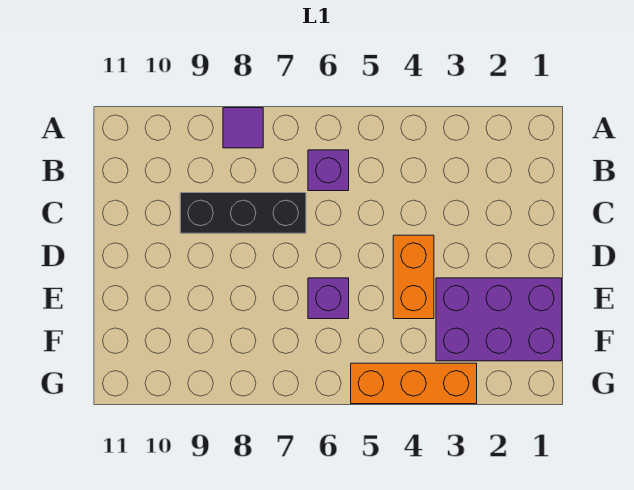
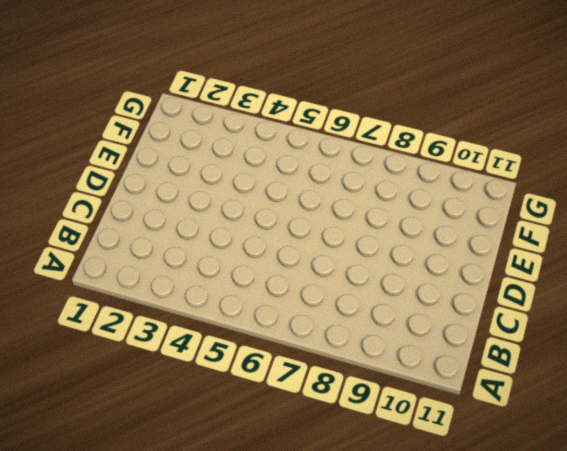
none -> purple 1x1 tile [223,108,263,148]
none -> purple 1x1 brick [308,150,349,191]

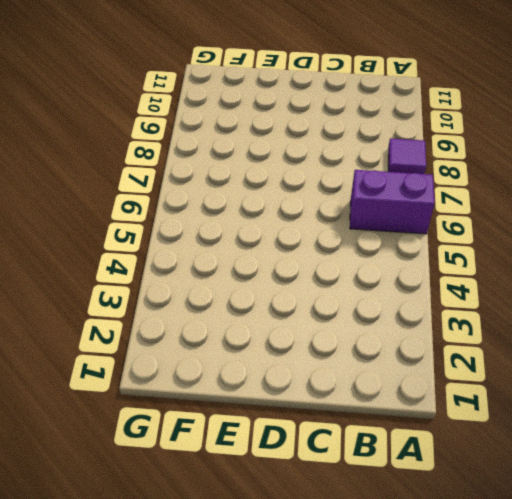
purple 1x2 brick [350,170,434,234] -> purple 1x1 brick [308,150,349,191]
none -> black 1x3 brick [180,193,306,233]
none -> orange 1x2 brick [393,235,434,319]

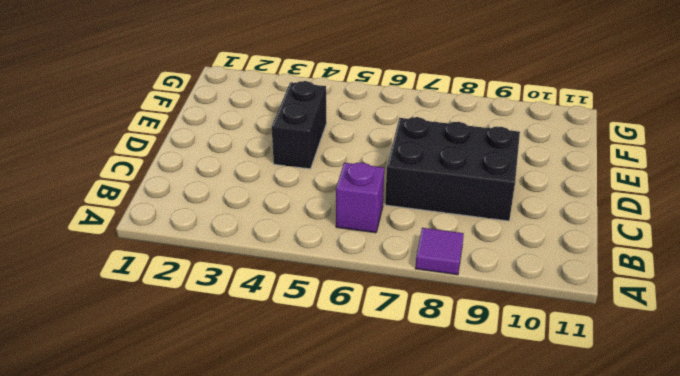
black 2x3 brick [385,117,520,221] -> black 1x3 brick [180,193,306,233]
black 1x2 brick [272,81,327,169] -> orange 1x2 brick [393,235,434,319]
none -> purple 2x3 brick [436,278,562,361]
none -> purple 1x1 brick [308,278,349,319]

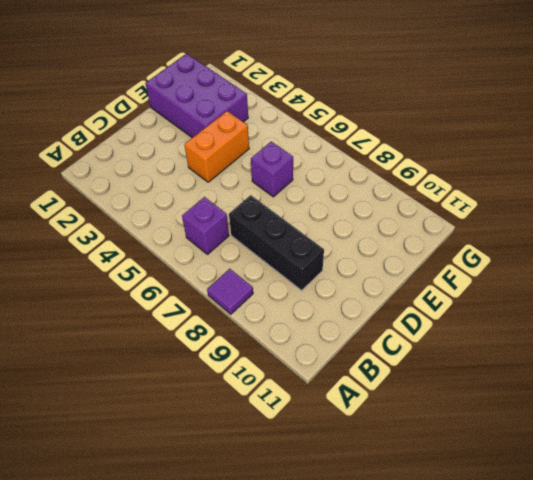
none -> orange 1x3 brick [351,363,477,404]

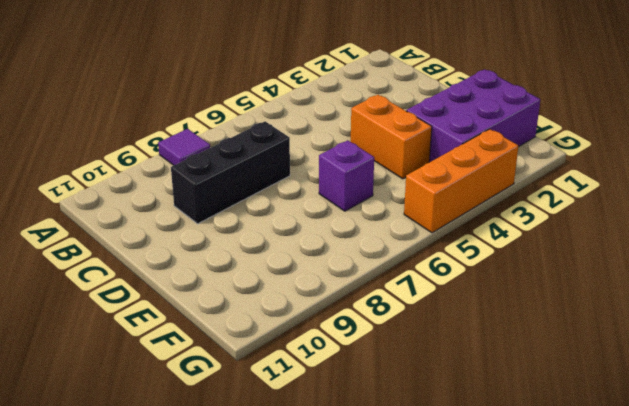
none -> purple 1x1 brick [308,150,349,191]

